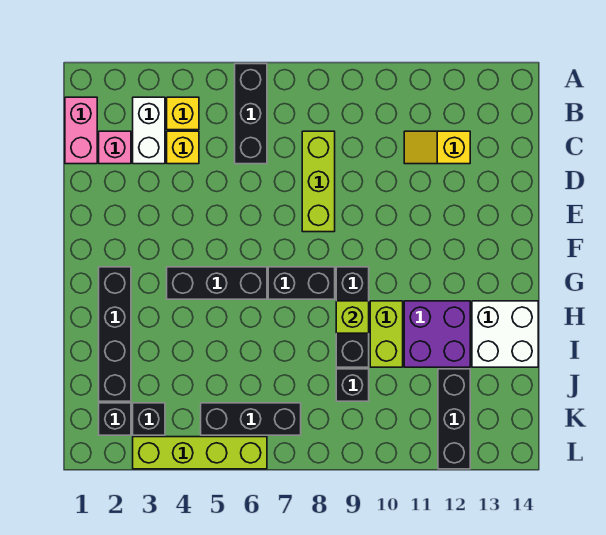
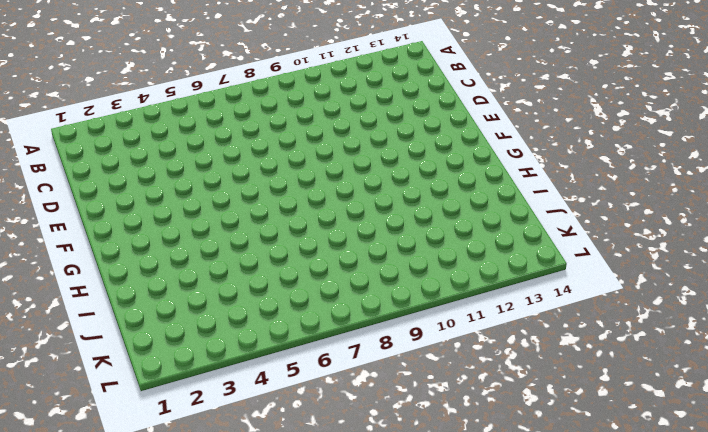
none -> black 1x3 brick [235,64,267,164]
none -> pink 1x2 brick [65,97,97,164]
none -> white 1x2 brick [133,97,165,164]

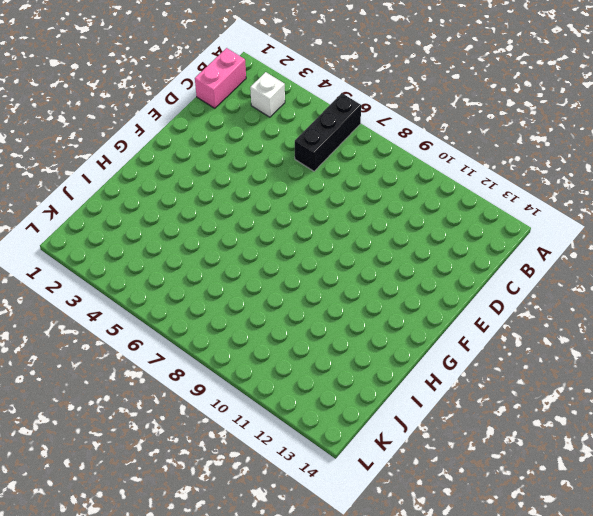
white 1x1 brick [250,72,285,117] -> white 1x2 brick [133,97,165,164]
none -> yellow 1x1 brick [167,97,199,130]
none -> pink 1x1 brick [99,131,131,164]
none -> yellow 1x1 brick [167,131,199,164]

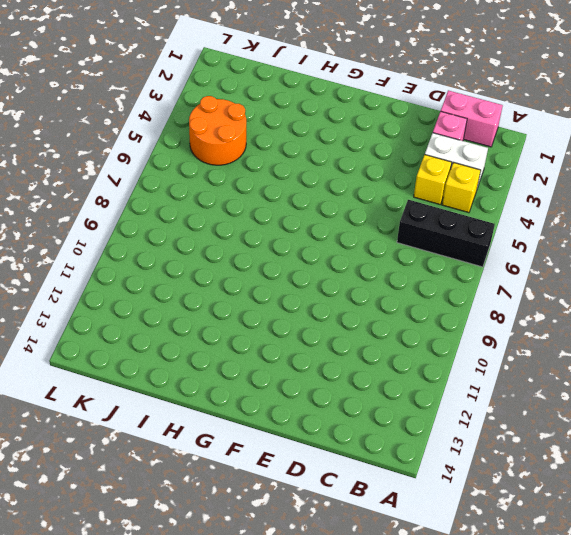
orange 2x2 round brick [189,96,246,165] -> black 1x3 brick [201,403,301,435]
none -> lime 1x3 brick [302,131,335,232]
none -> yellow 1x2 slope [404,131,470,164]
none -> black 1x4 brick [99,267,131,401]

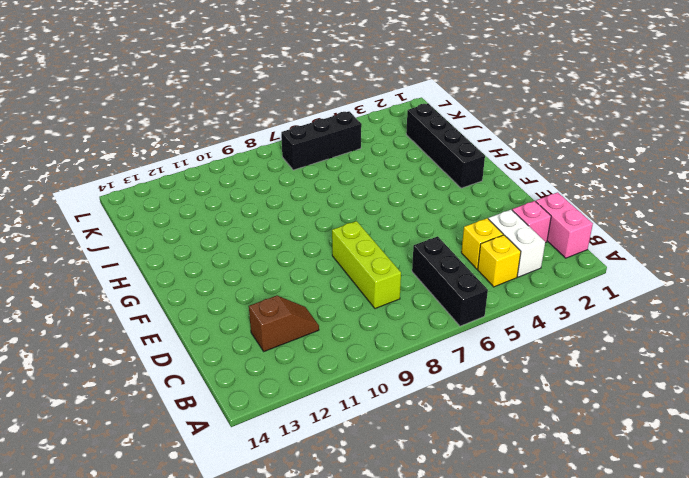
brown 1x2 slope [249,296,319,351] -> yellow 1x2 slope [404,131,470,164]
none -> black 1x3 brick [167,267,267,299]
none -> black 1x2 brick [268,267,335,299]
none -> black 1x3 brick [336,267,369,367]

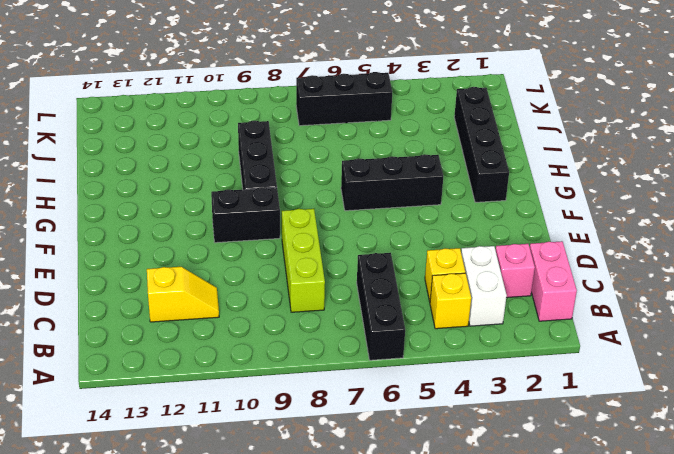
black 1x2 brick [211,187,280,243] -> black 1x2 brick moved to [268,267,335,299]
none -> lime 1x2 brick [370,301,403,367]
none -> purple 2x2 brick [404,301,470,367]
none -> white 2x2 brick [472,301,538,367]

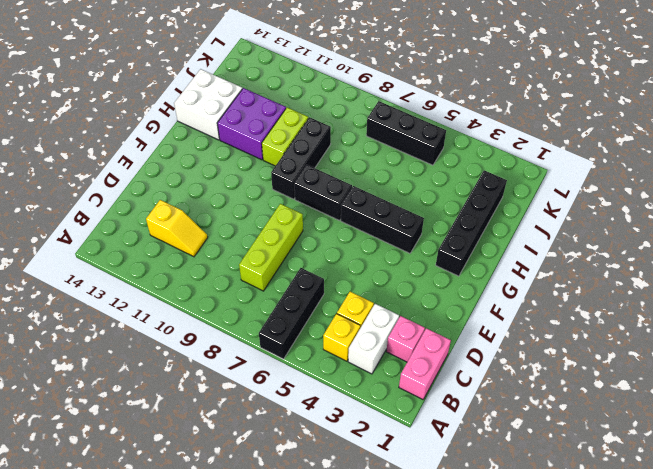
none -> black 1x1 brick [336,369,369,401]
none -> black 1x3 brick [438,369,470,469]
none -> black 1x1 brick [99,403,131,435]

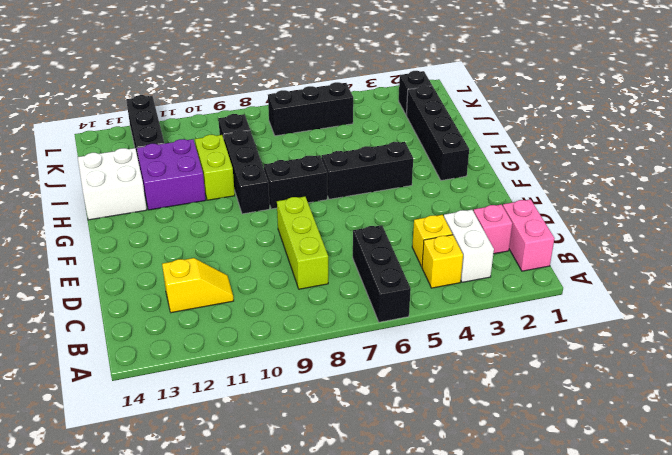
none -> black 1x1 brick [133,403,165,435]
none -> lime 1x4 brick [133,437,267,469]
none -> lime 1x1 brick [336,301,369,333]

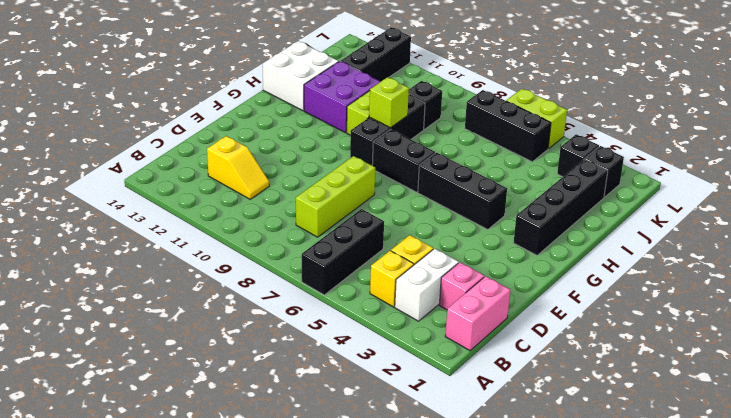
lime 1x2 brick [506,89,567,149] -> lime 1x4 brick [133,437,267,469]

